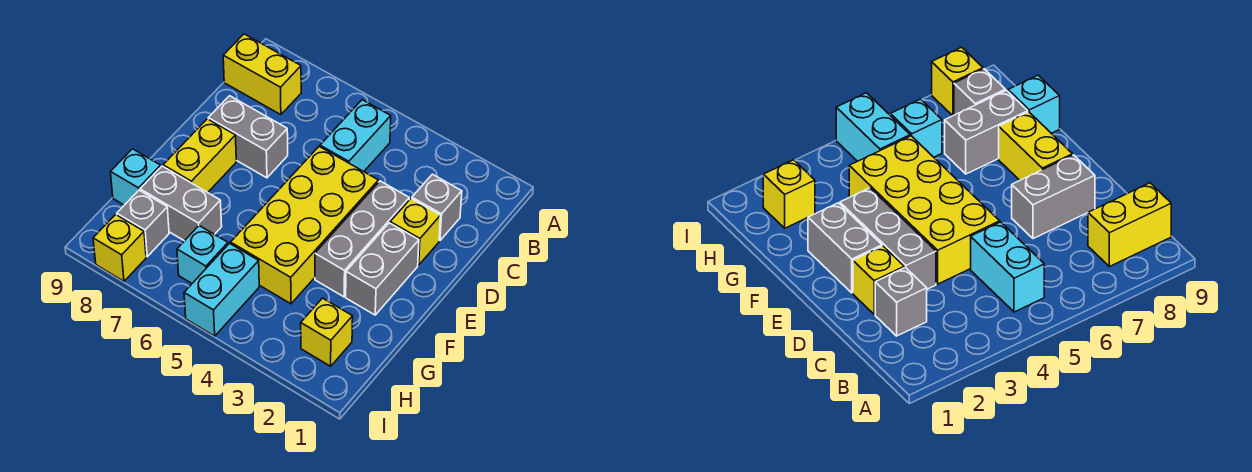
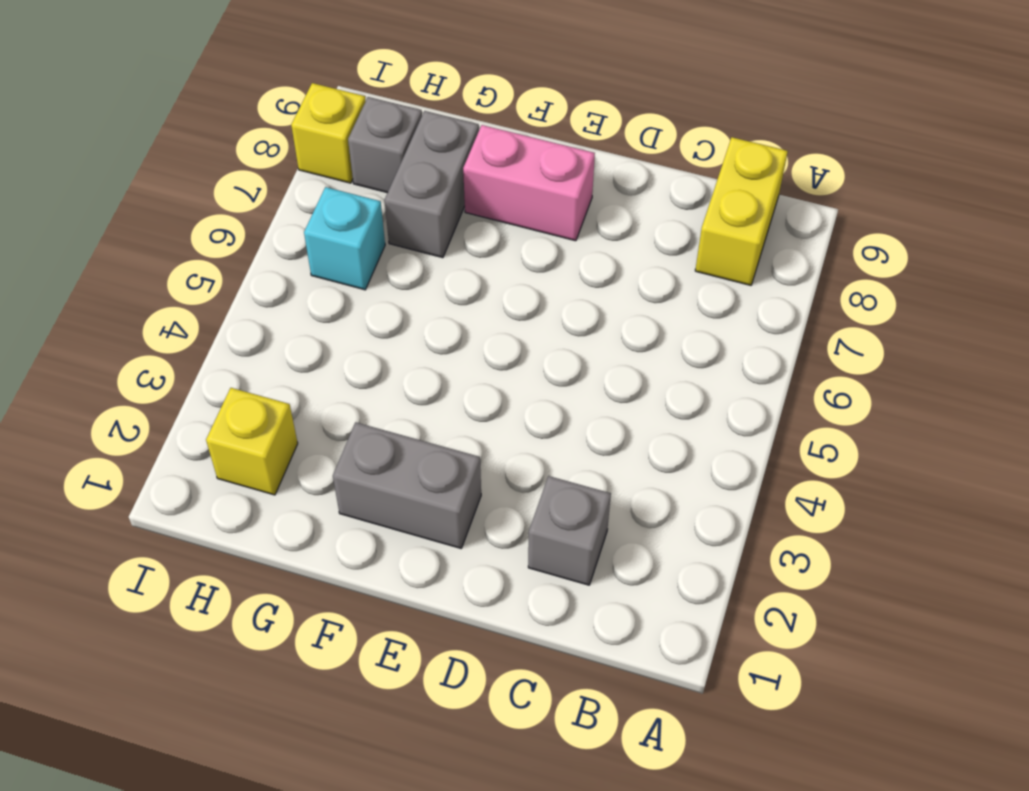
pink 1x2 brick [463,125,595,241] -> yellow 1x2 brick [163,119,236,192]
none -> cyan 1x2 brick [320,100,391,171]
none -> yellow 1x1 brick [390,199,441,265]
none -> grey 1x3 brick [315,181,409,297]

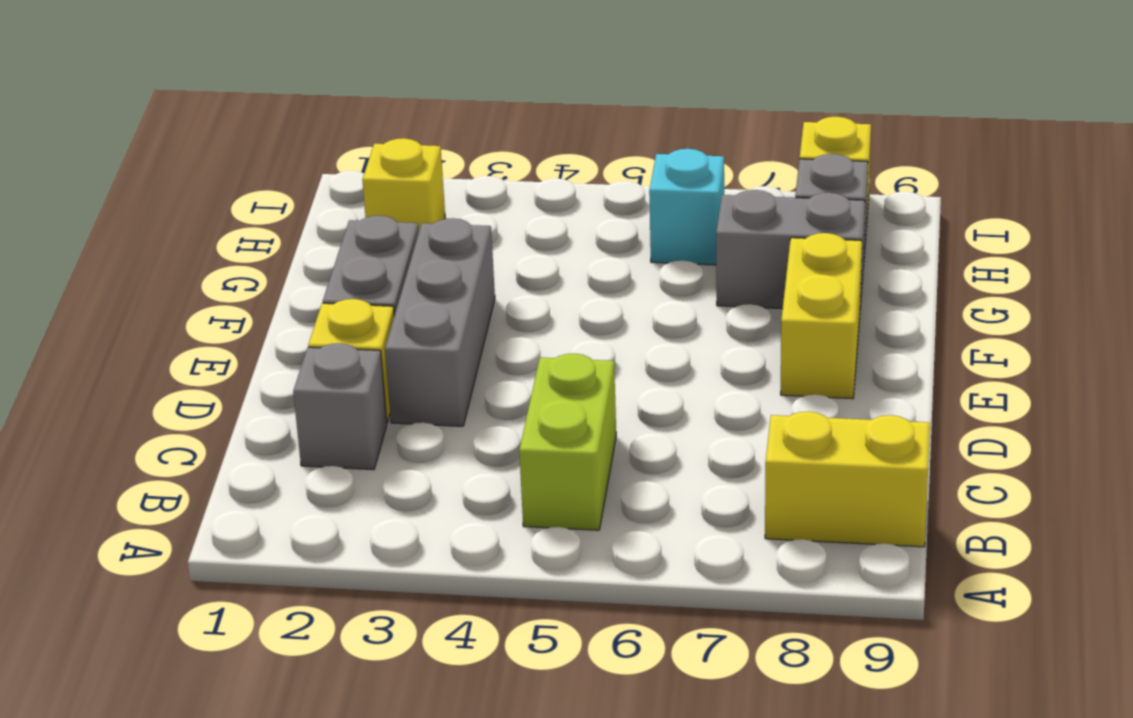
lime 1x2 brick [519,354,616,530] -> cyan 1x2 brick [320,100,391,171]
none -> yellow 2x4 brick [231,147,378,304]
none -> grey 1x2 brick [208,96,288,178]
none -> cyan 1x1 brick [111,149,161,205]

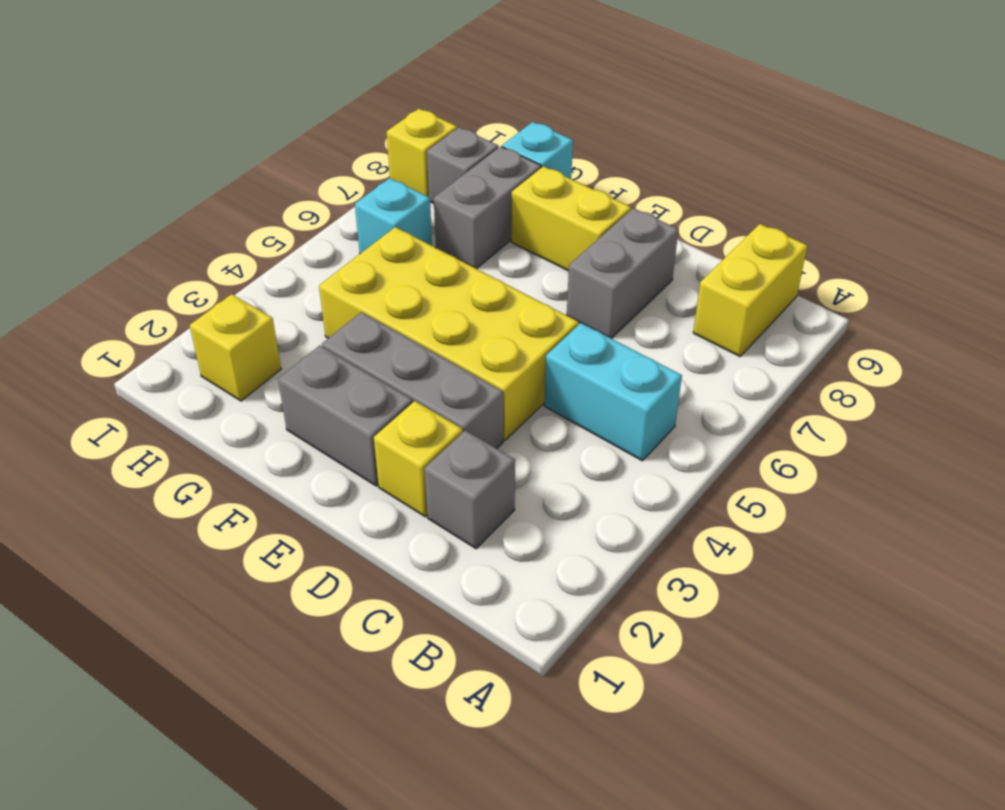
none -> cyan 1x2 brick [184,243,259,336]

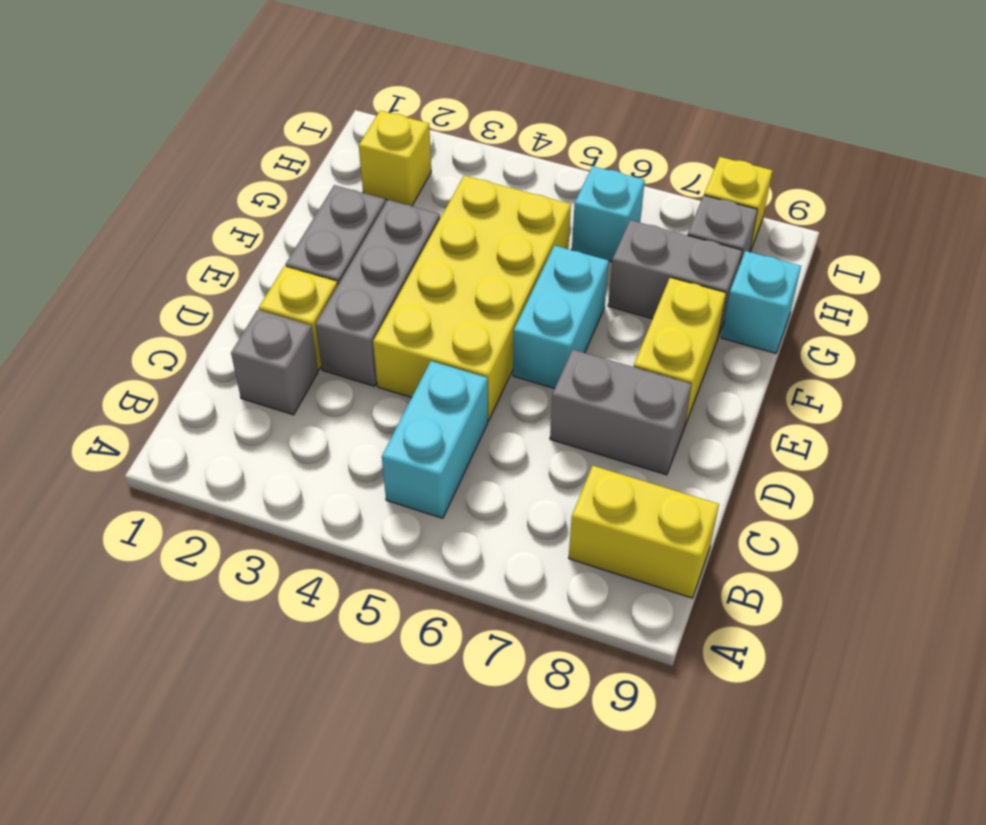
cyan 1x2 brick [513,246,609,388] -> cyan 1x2 brick moved to [184,243,259,336]

